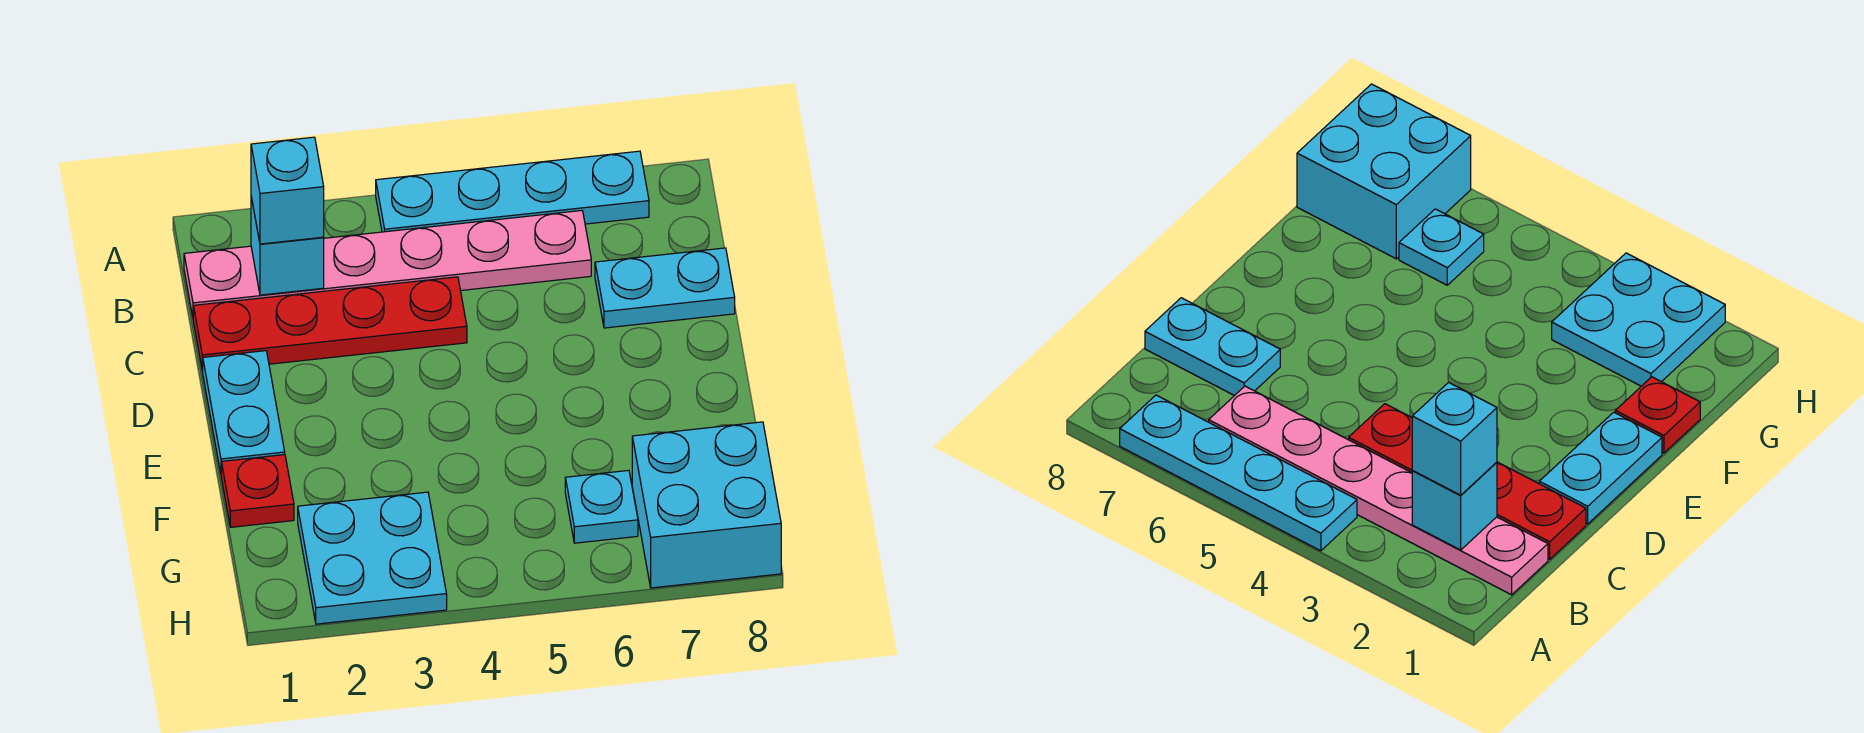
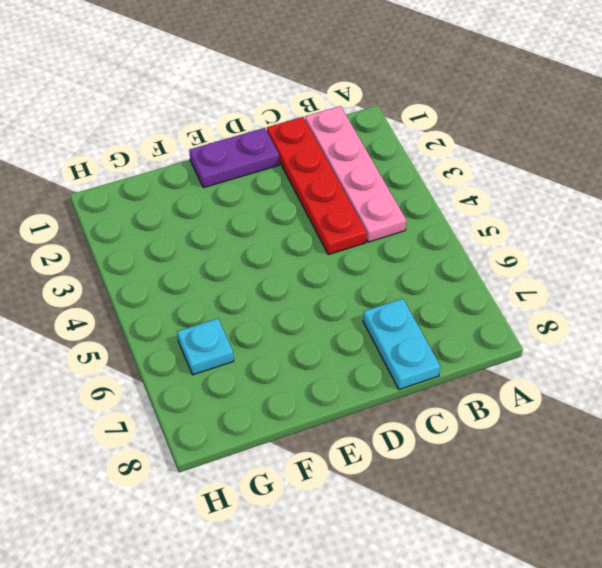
pink 1x4 plate [305,106,406,242] -> pink 1x6 plate [184,211,591,317]
purple 1x2 plate [189,128,279,188] -> cyan 1x2 plate [203,351,285,473]
none -> cyan 1x4 plate [376,151,649,232]
none -> red 1x1 plate [221,455,294,527]

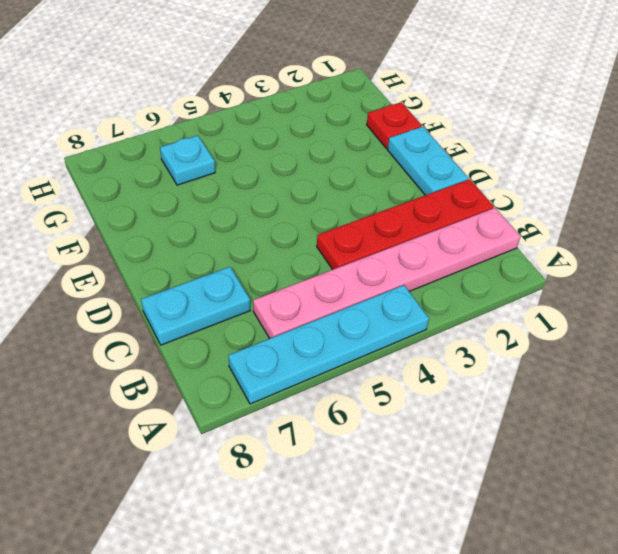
none -> cyan 2x2 plate [298,492,447,624]
none -> cyan 2x2 brick [632,422,781,588]

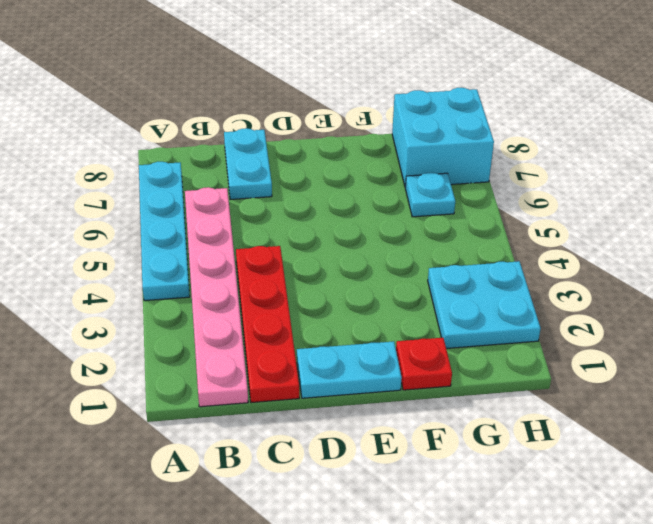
none -> cyan 1x1 brick [251,197,324,295]
none -> cyan 1x1 brick [251,137,324,244]

